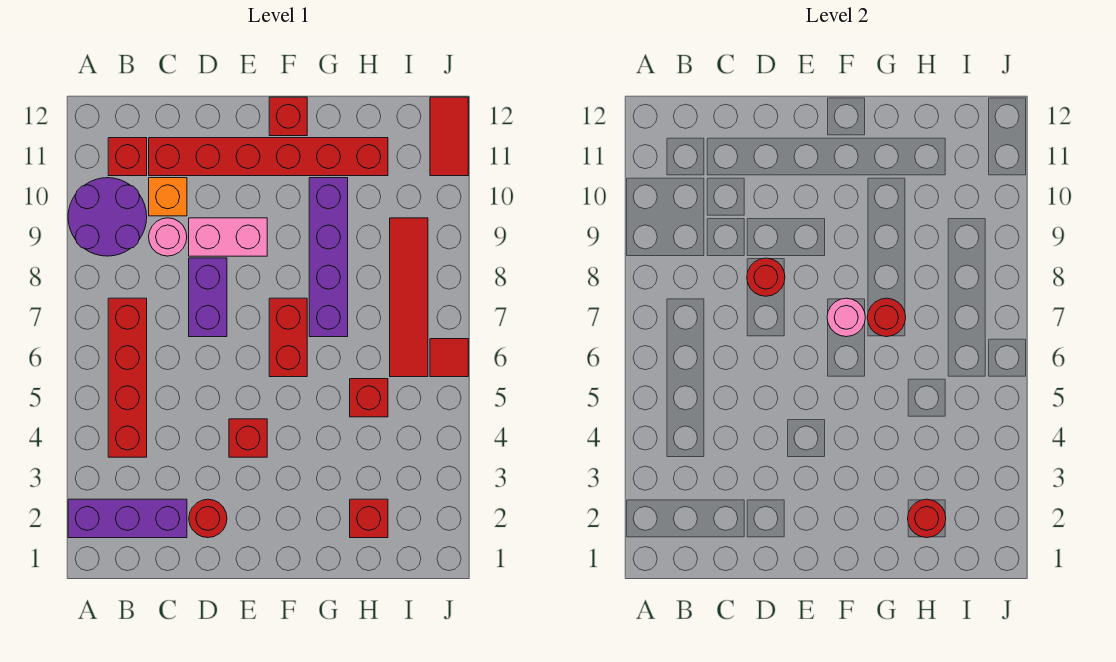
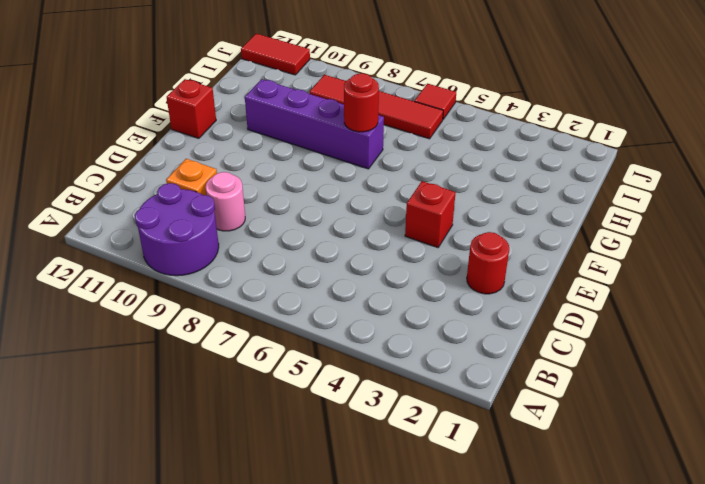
none -> purple 1x3 brick [68,499,187,538]
none -> red 1x4 brick [108,298,147,457]
none -> red 1x1 brick [108,138,147,176]

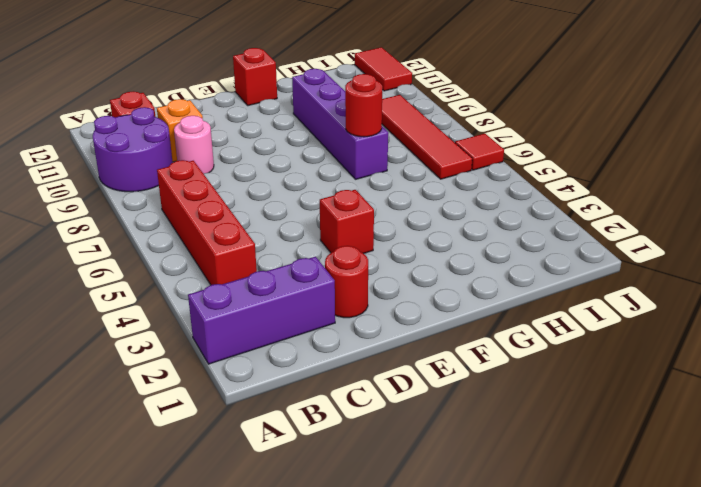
none -> red 1x6 brick [149,138,388,176]
none -> purple 1x2 brick [189,258,227,337]
none -> pink 1x2 brick [189,218,267,256]

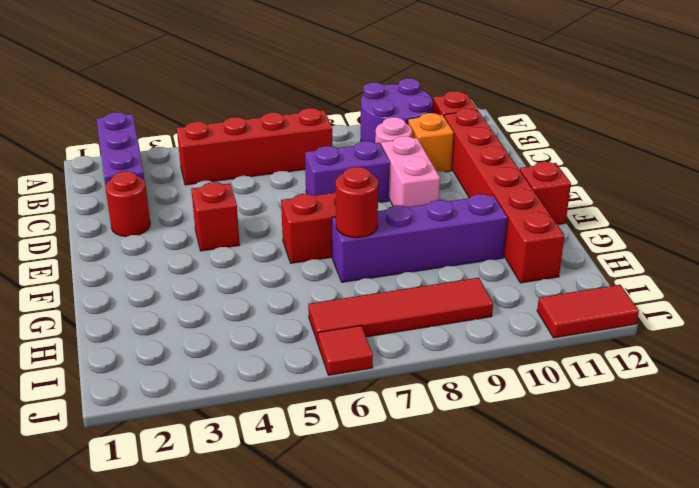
none -> red 1x1 brick [350,499,388,538]
none -> red 1x1 brick [350,379,388,417]
none -> red 1x1 round brick [747,258,785,296]

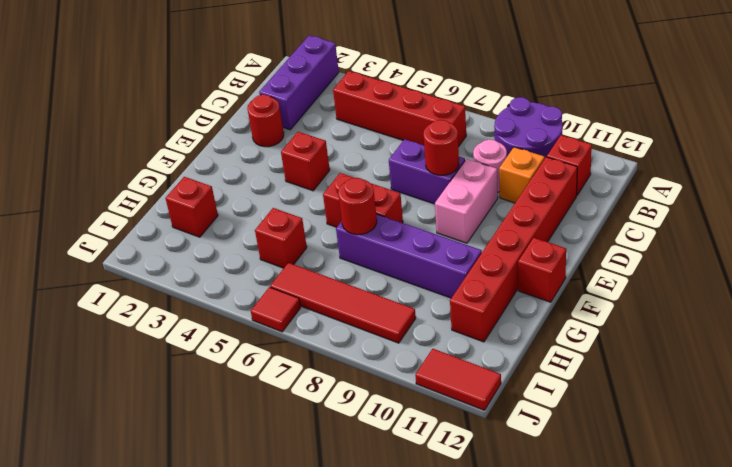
none -> pink 1x1 round brick [827,298,865,337]
none -> red 1x1 round brick [908,499,946,538]

